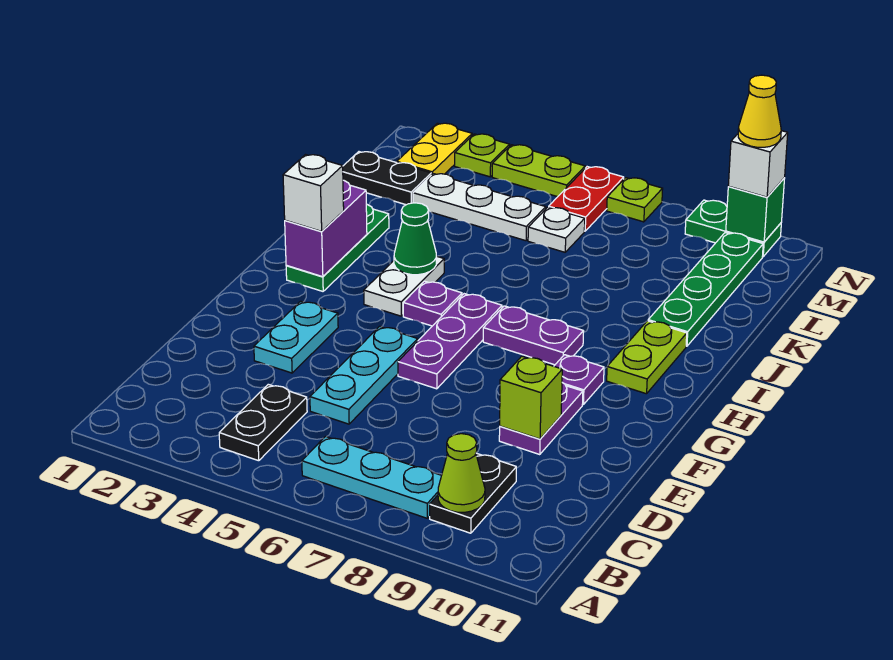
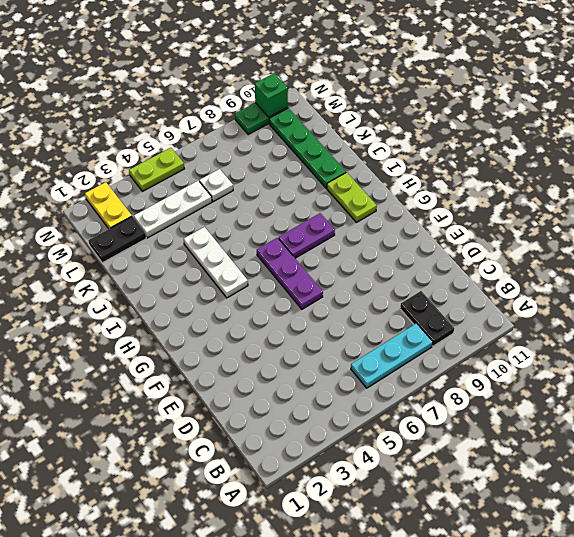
white 1x3 plate [184,227,248,298] -> white 1x2 plate [364,256,444,316]
none -> black 1x2 plate [219,384,307,461]
none -> cyan 1x3 plate [310,326,418,424]
none -> cyan 1x2 plate [254,301,338,373]
none -> purple 1x2 plate [499,383,583,455]

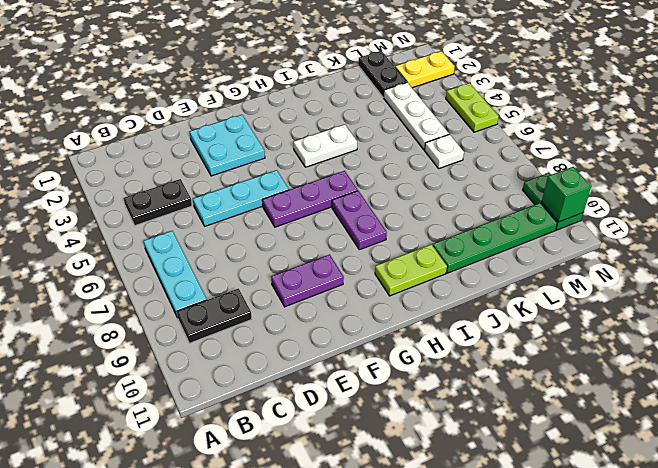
cyan 2x2 plate [190,115,265,176] -> cyan 1x2 plate [254,301,338,373]
none -> purple 1x1 plate [554,355,604,404]
none -> green 1x3 plate [286,204,389,291]
none -> purple 1x1 plate [403,281,462,326]
none -> red 1x2 plate [549,167,624,231]

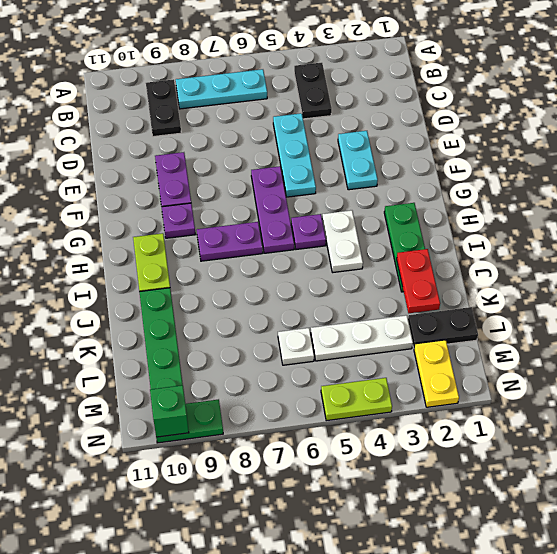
red 1x2 plate [397,249,440,313] -> red 1x2 plate moved to [549,167,624,231]
none -> lime 1x1 plate [455,134,510,177]
none -> lime 1x1 plate [607,178,663,222]
none -> lime 1x1 cone [438,434,485,512]
none -> lime 1x1 brick [500,356,562,439]

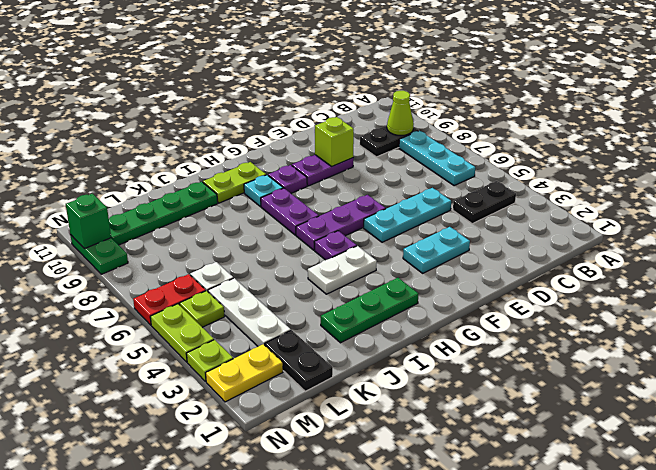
cyan 1x1 plate [244,175,283,206] -> none
lime 1x1 plate [180,291,225,327] -> lime 1x1 plate moved to [607,178,663,222]
none -> purple 1x2 brick [285,180,367,277]
none -> green 1x1 cone [394,203,436,275]
none -> white 1x1 brick [283,155,344,231]
none -> white 1x1 brick [728,131,788,197]

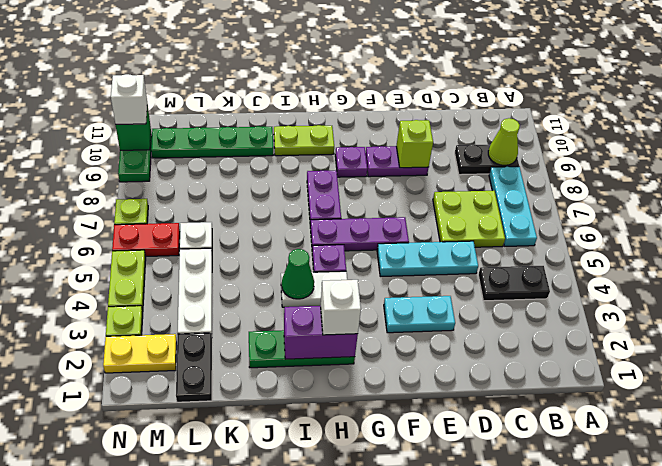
lime 2x2 plate [433,191,505,247] -> none
none -> yellow 1x1 cone [738,75,781,147]

